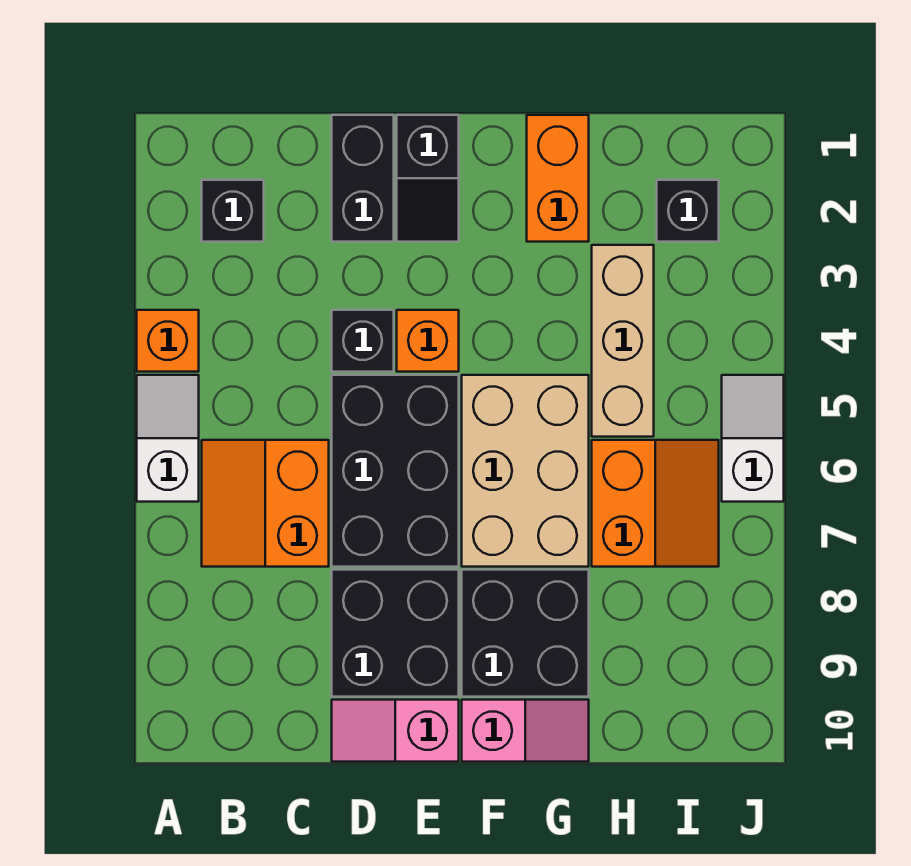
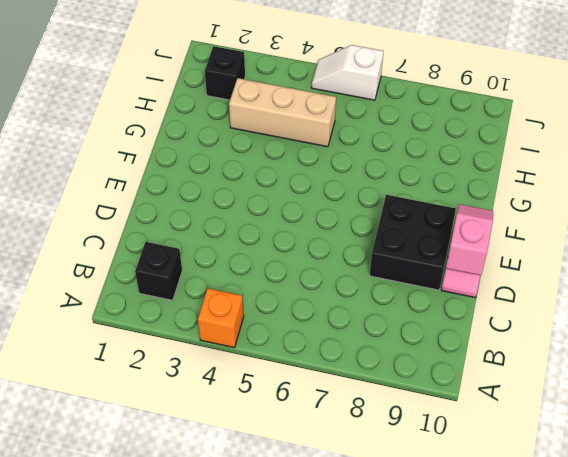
pink 1x2 slope [446,204,493,276] -> pink 1x2 slope moved to [462,700,589,762]
none -> white 1x2 slope [137,375,199,502]
none -> orange 2x2 slope [202,440,329,567]
none -> black 1x2 brick [332,115,394,242]

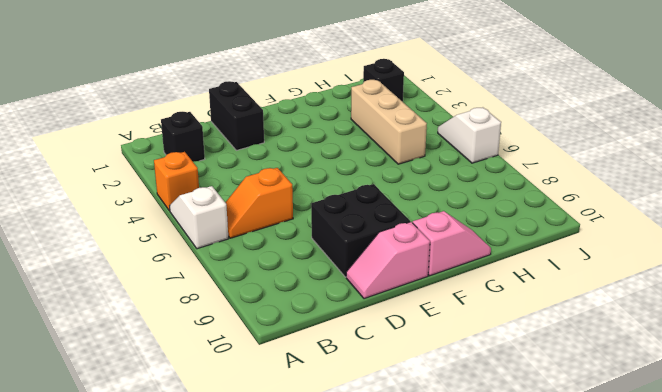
orange 1x2 slope [225,168,293,238] -> orange 2x2 slope [202,440,329,567]
none -> black 1x1 brick [332,310,394,372]
none -> black 2x3 brick [332,375,459,567]
none -> black 1x2 slope [397,115,459,242]

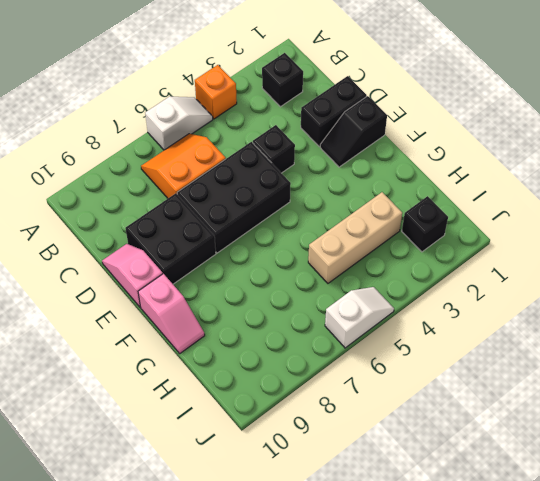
none -> orange 1x1 brick [397,310,459,372]
none -> tan 2x3 brick [462,375,589,567]
none -> black 2x2 brick [462,570,589,697]

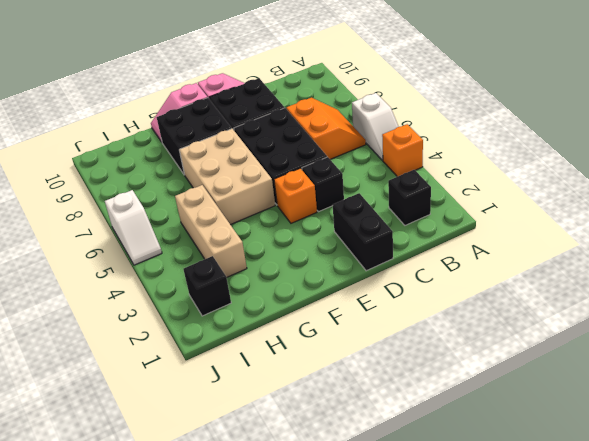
none -> black 1x2 slope [397,115,459,242]
none -> orange 1x2 brick [527,115,589,242]
none -> orange 2x2 slope [592,440,719,567]

